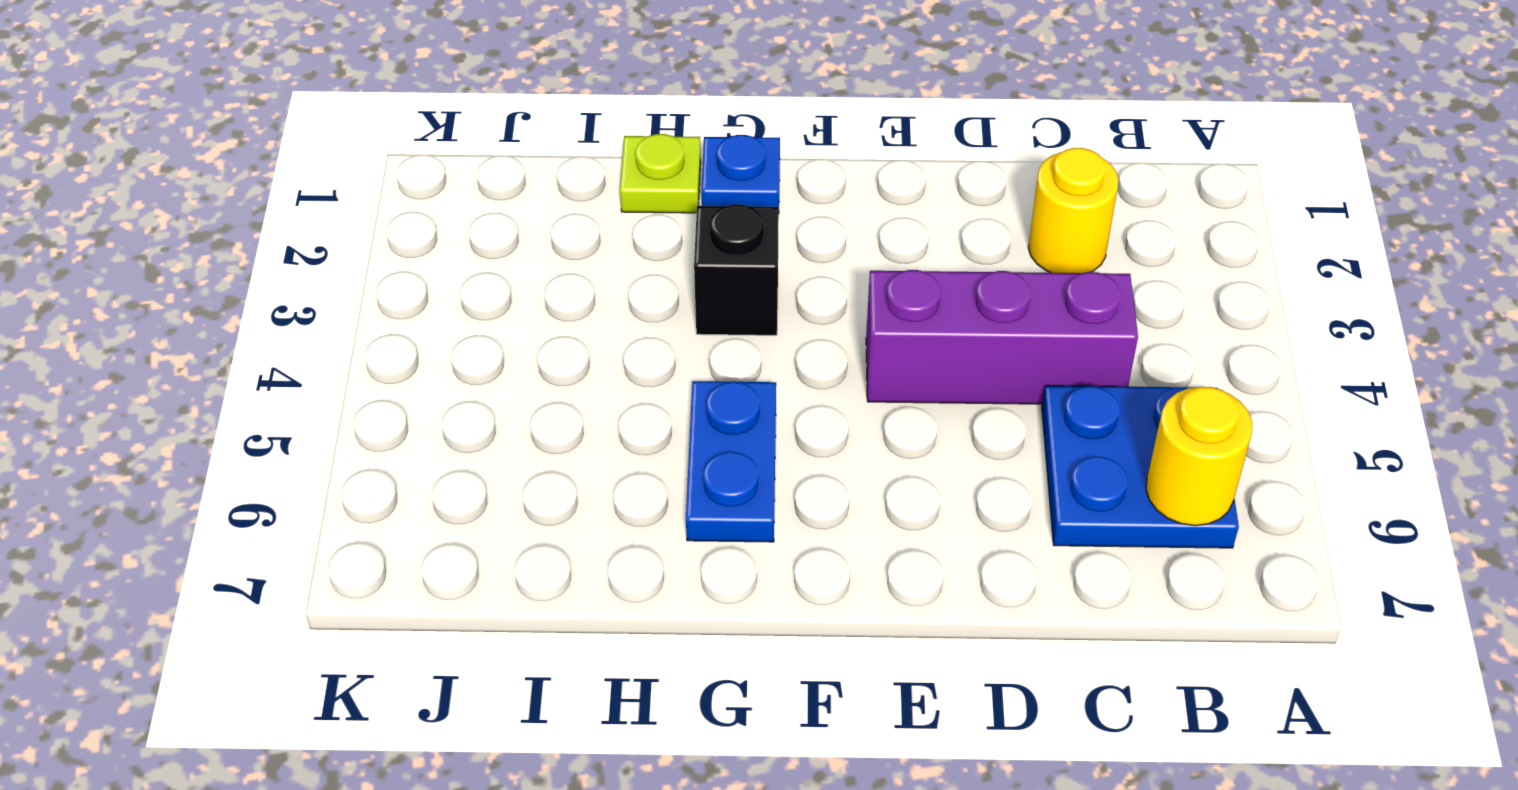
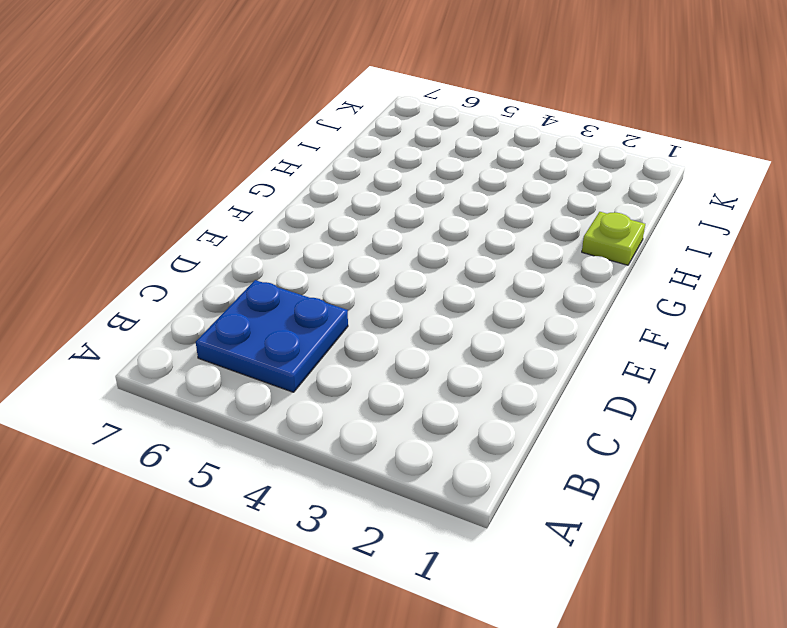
none -> yellow 1x1 round brick [1028,148,1118,273]
none -> purple 1x3 brick [866,270,1138,404]

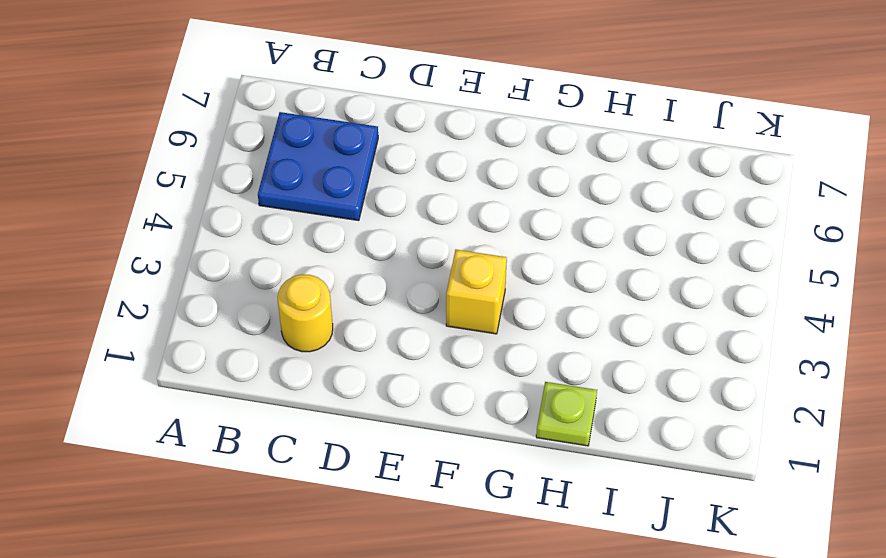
yellow 1x1 brick [446,250,507,334] -> none
none -> purple 1x3 brick [866,270,1138,404]
none -> blue 1x1 plate [701,135,780,207]

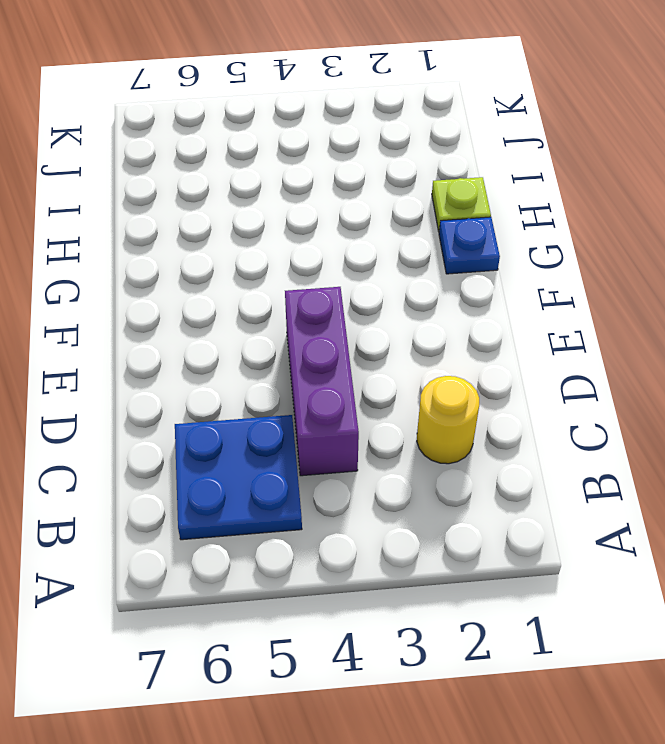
none -> black 1x1 brick [694,204,779,335]
none -> blue 1x2 plate [686,381,776,542]

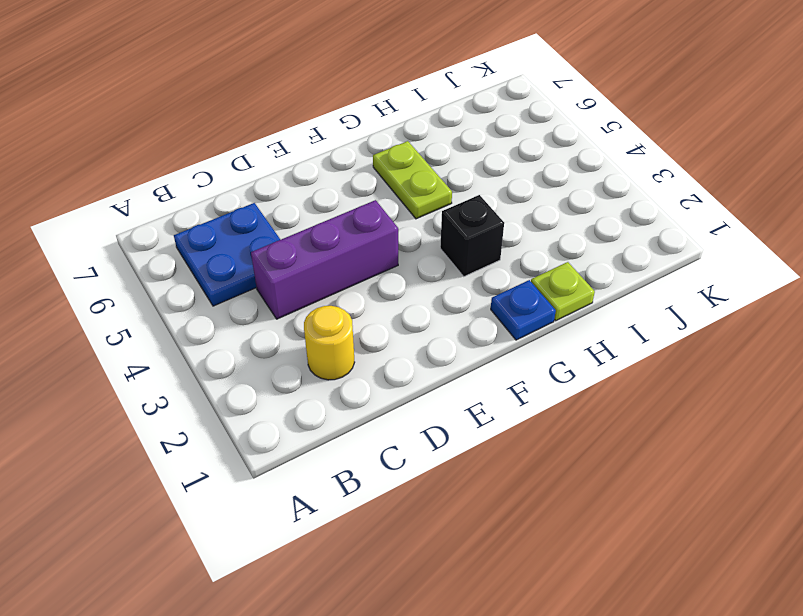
lime 1x2 plate [373,141,452,219] -> blue 1x2 plate [686,381,776,542]
none -> yellow 1x1 round brick [1146,387,1252,526]

